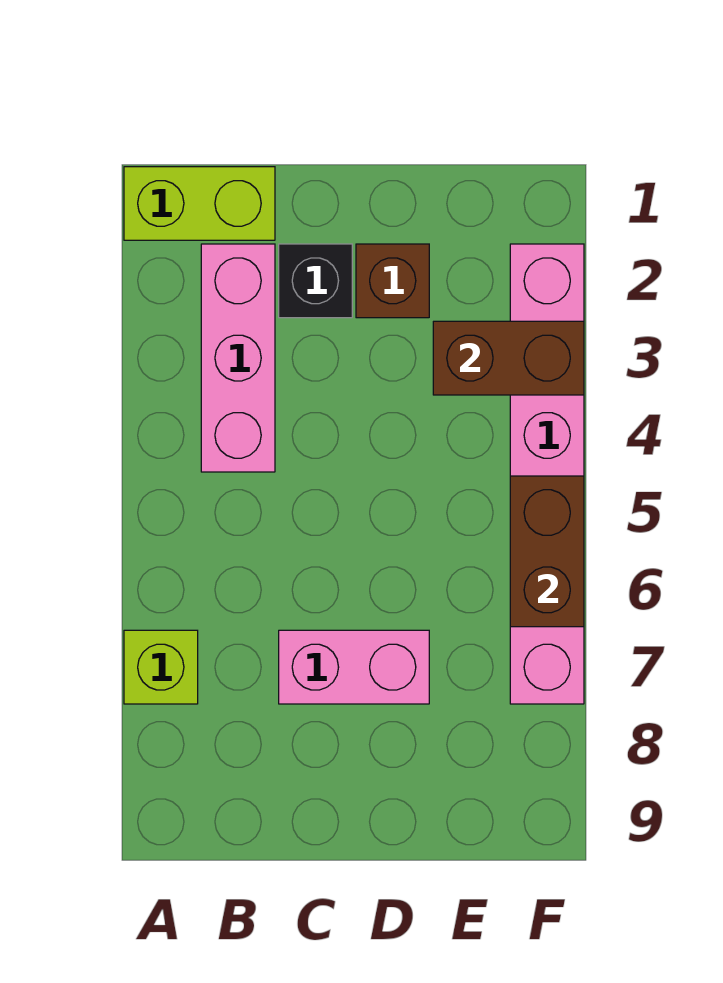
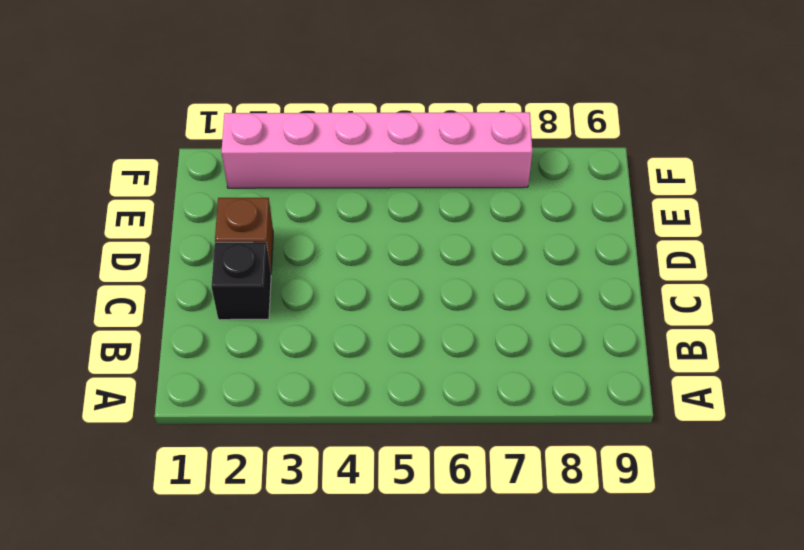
none -> lime 1x2 brick [124,167,275,240]
none -> lime 1x1 brick [124,630,198,704]

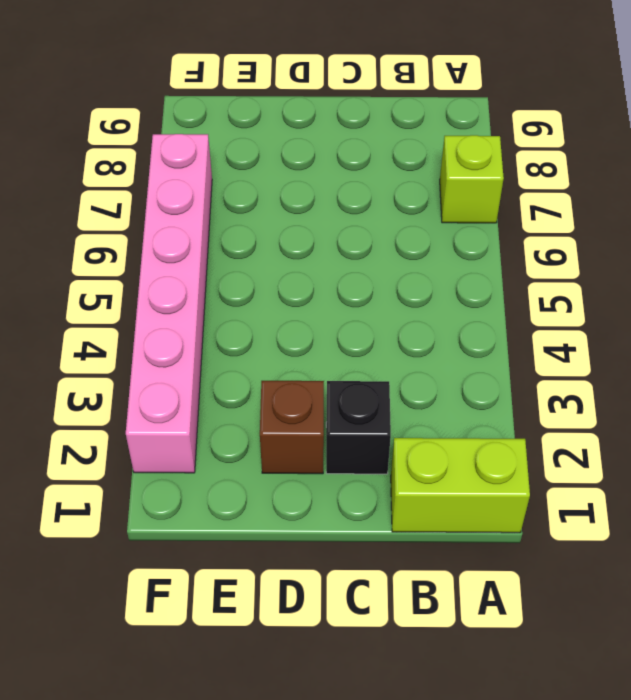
none -> pink 1x3 brick [201,244,275,472]
none -> pink 1x2 brick [279,630,429,704]

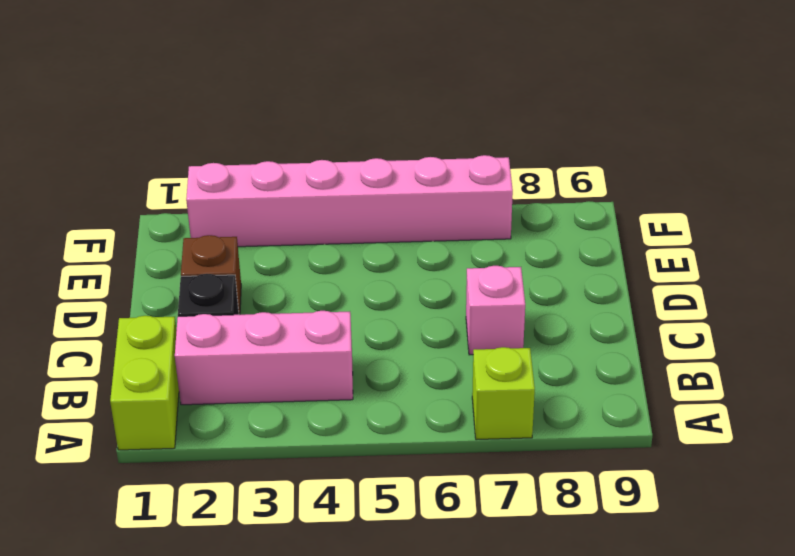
pink 1x1 brick [466,266,525,355] -> pink 1x2 brick [279,630,429,704]
none -> brown 1x2 brick [433,321,584,395]
none -> brown 1x2 brick [510,476,584,627]

